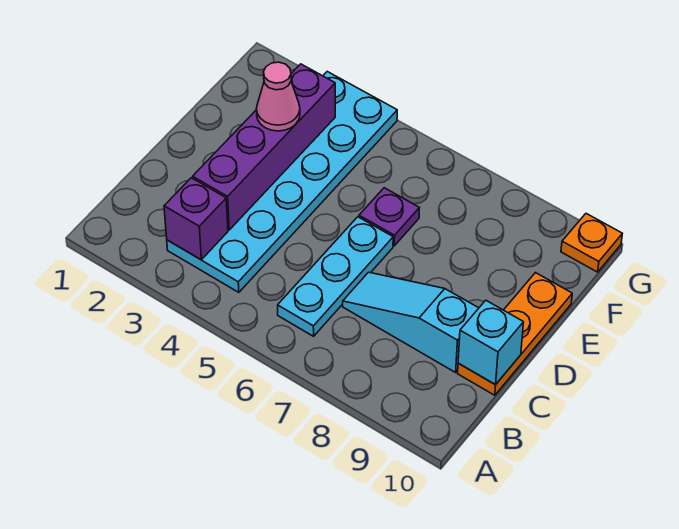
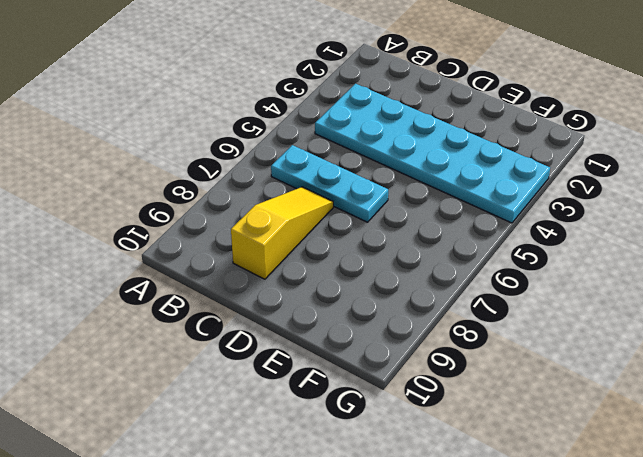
yellow 1x3 slope [231,187,333,279] -> cyan 1x3 slope [343,272,479,372]
none -> orange 1x3 plate [458,273,572,395]
none -> purple 1x1 plate [359,188,419,246]

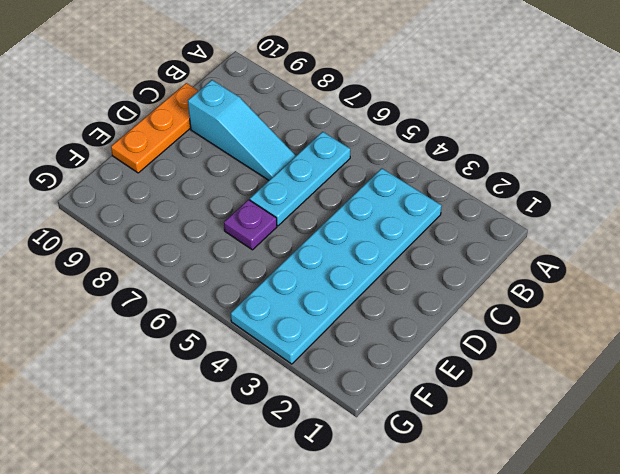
none -> orange 1x1 plate [561,214,622,272]
none -> purple 1x1 brick [164,178,228,260]

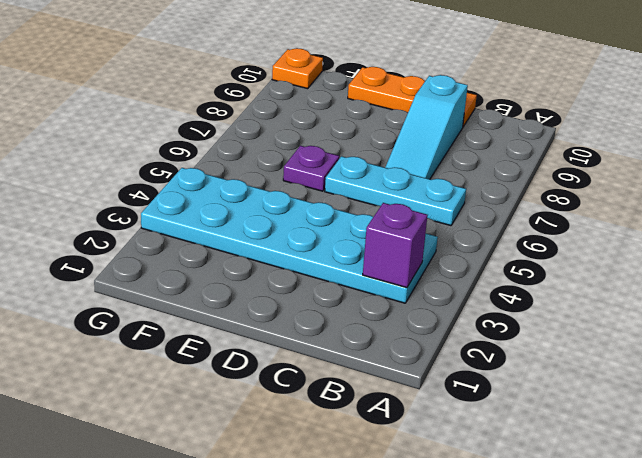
none -> purple 1x4 brick [193,64,335,230]
none -> cyan 1x1 brick [458,300,524,385]

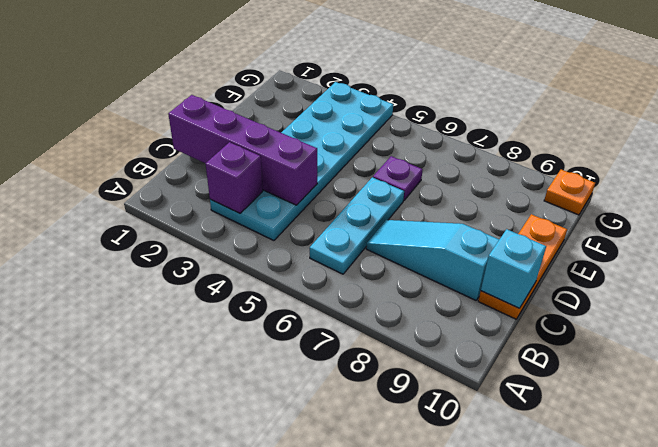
purple 1x4 brick [168,95,317,205] -> purple 1x4 brick turned to [193,64,335,230]
none -> pink 1x1 cone [256,62,300,131]

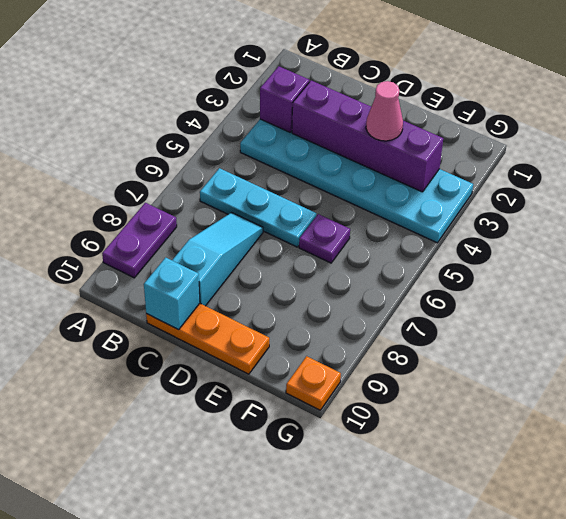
purple 1x2 plate [102,203,177,278] -> none

